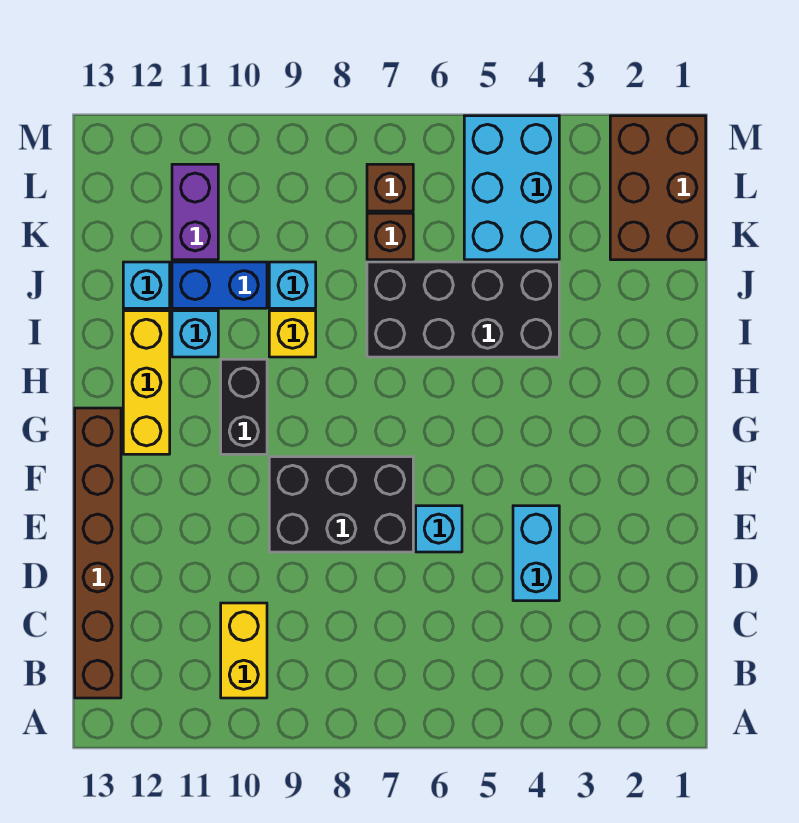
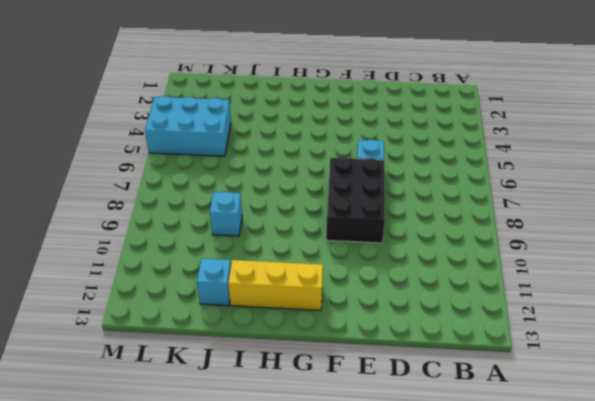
none -> yellow 1x2 brick [221,603,267,698]
none -> brown 1x6 brick [75,408,121,698]
none -> cyan 1x2 brick [513,506,559,601]

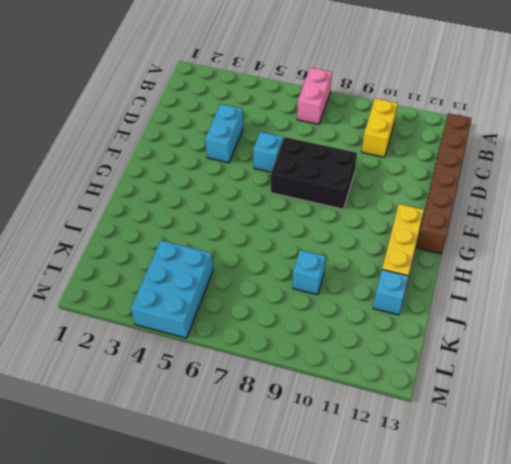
pink 1x2 brick [297,68,332,124] -> none
none -> black 1x2 brick [221,359,267,454]
none -> black 2x4 brick [367,262,559,357]
none -> yellow 1x1 brick [269,311,316,357]

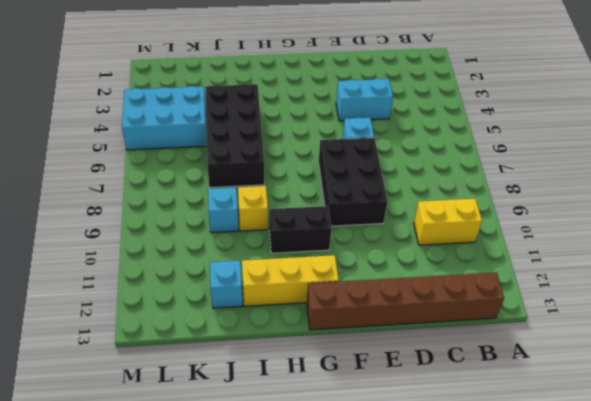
none -> cyan 1x1 brick [172,311,218,357]
none -> blue 1x2 brick [172,262,267,308]
none -> brown 2x3 brick [610,116,706,260]

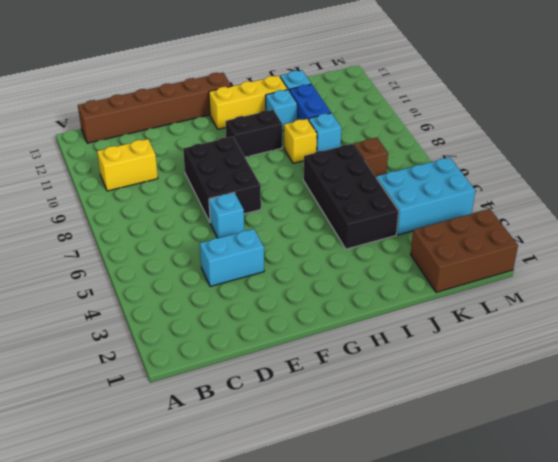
none -> purple 1x2 brick [172,164,218,260]
none -> brown 1x1 brick [367,164,413,211]

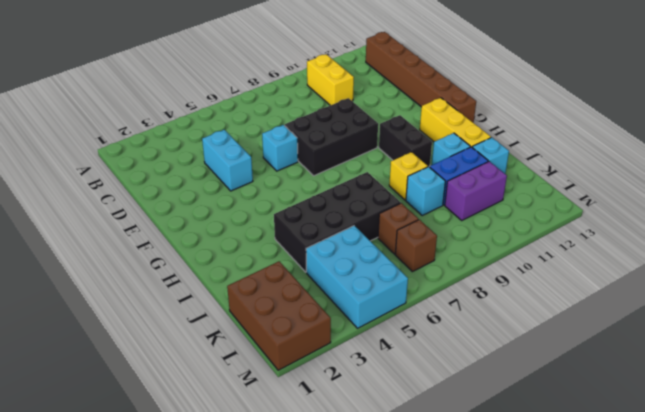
purple 1x2 brick [445,161,507,220] -> purple 1x2 brick turned to [172,164,218,260]

